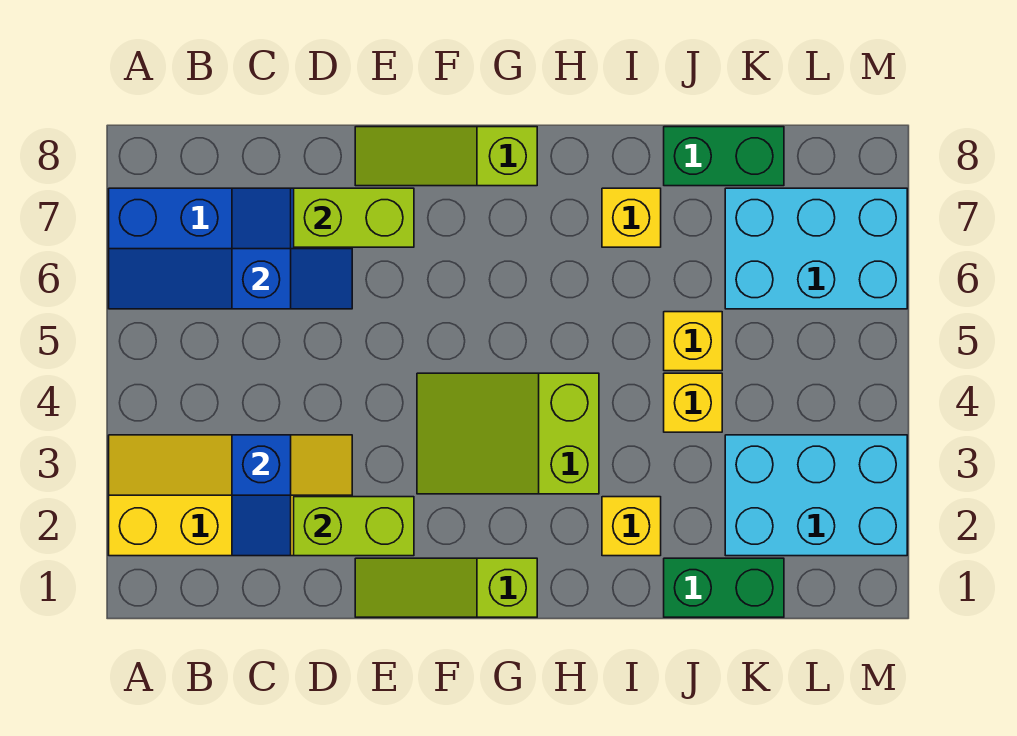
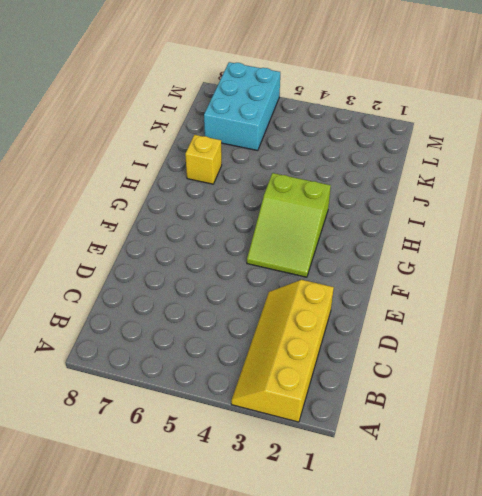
none -> blue 2x4 slope [109,188,352,309]
none -> lime 1x3 slope [355,558,537,617]
none -> lime 1x3 slope [355,127,537,186]

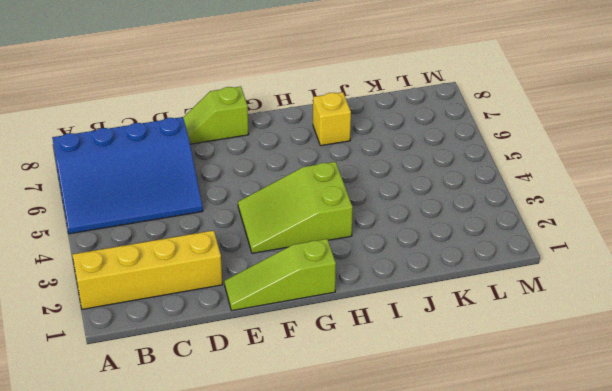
blue 3x4 slope [52,117,203,234] -> blue 2x4 slope [109,188,352,309]
lime 1x2 slope [183,86,249,144] -> lime 1x3 slope [355,127,537,186]
none -> yellow 1x1 brick [602,497,661,556]
none -> green 1x2 brick [664,558,784,617]
none -> yellow 1x1 brick [664,373,722,432]

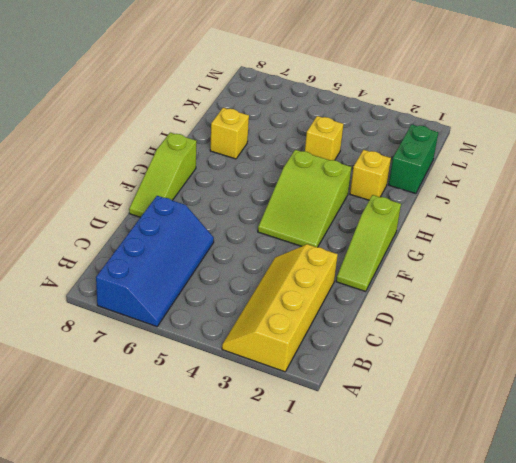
none -> yellow 1x1 brick [664,312,722,371]
none -> green 1x2 brick [664,127,784,186]
none -> cyan 2x3 brick [725,435,907,556]

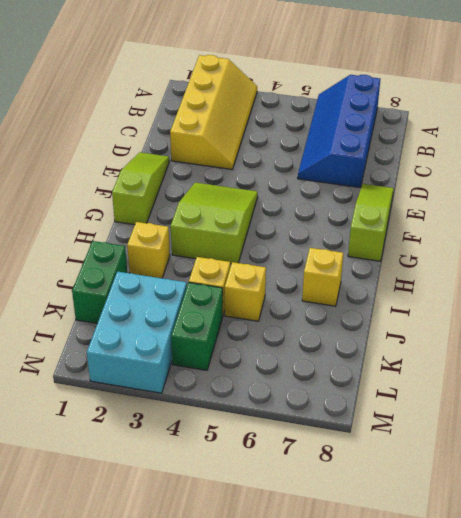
green 1x2 brick [171,283,223,370] -> green 1x2 brick moved to [664,127,784,186]
none -> cyan 2x3 brick [725,188,907,309]
none -> blue 1x2 slope [232,435,291,556]
none -> blue 1x2 slope [232,188,291,309]

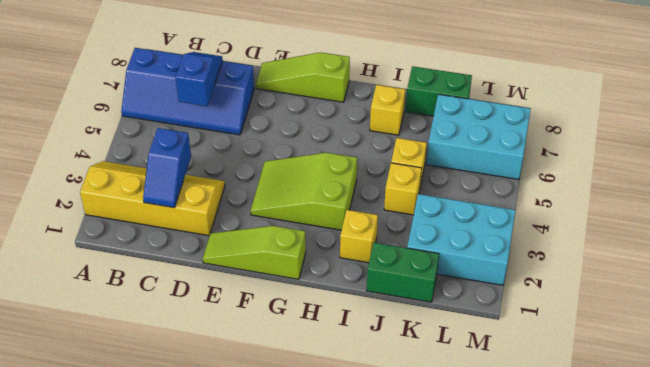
none -> lime 1x2 brick [294,497,414,556]
none -> lime 1x2 brick [294,188,414,247]

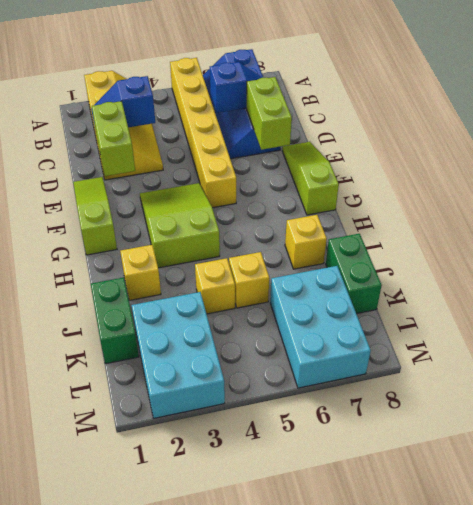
yellow 1x6 brick [170,58,236,208] -> none

